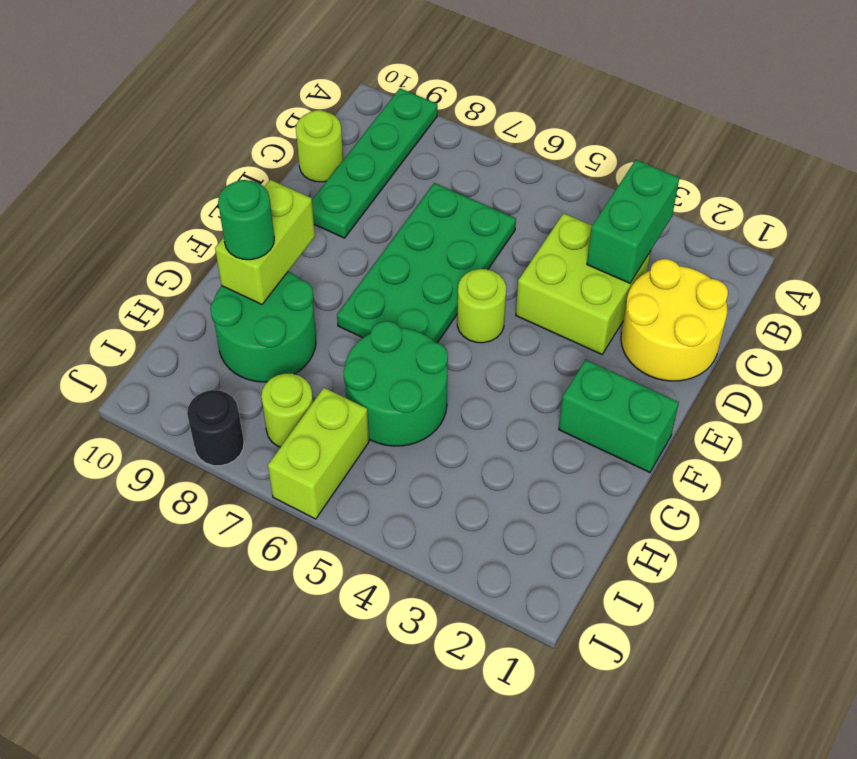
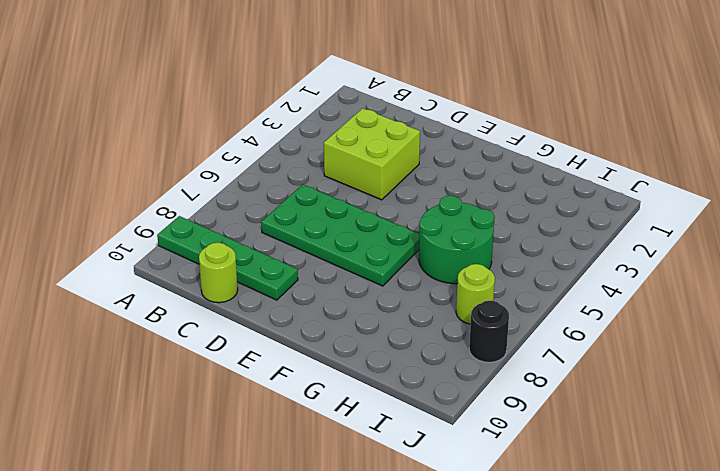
none -> yellow 2x2 round brick [621,259,728,381]
none -> lime 1x1 round brick [457,269,506,343]
none -> green 1x2 brick [559,360,679,472]

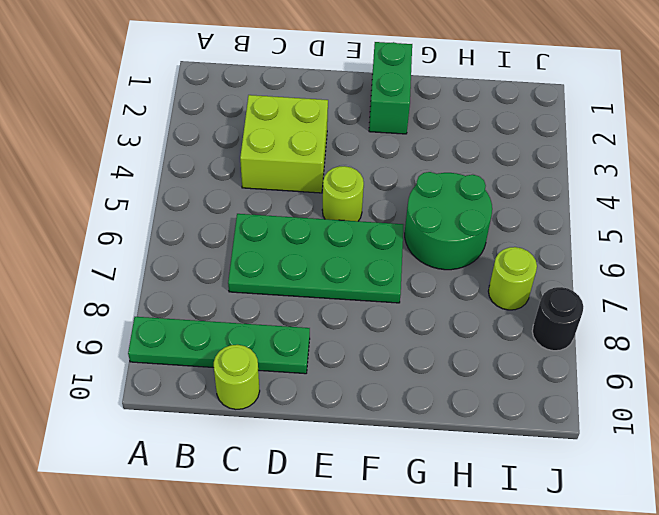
none -> yellow 2x2 round brick [621,259,728,381]
none -> green 2x2 round brick [210,271,316,382]
none -> lime 1x2 brick [268,388,369,519]

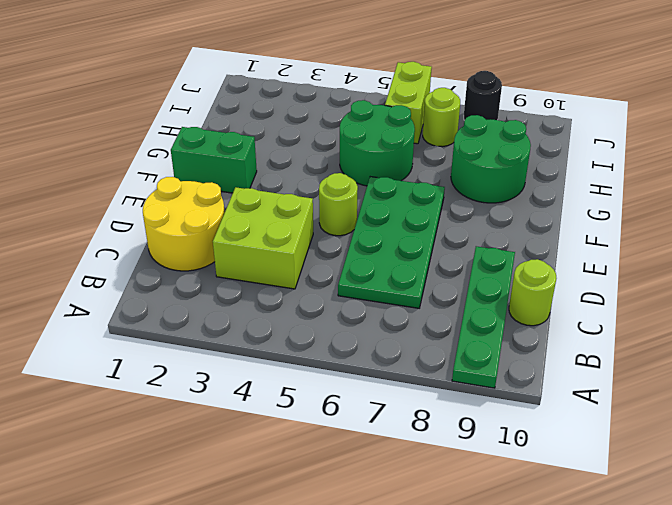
none -> green 1x2 brick [587,160,679,283]
none -> lime 1x2 brick [215,180,315,304]
none -> green 1x1 round brick [218,180,274,260]

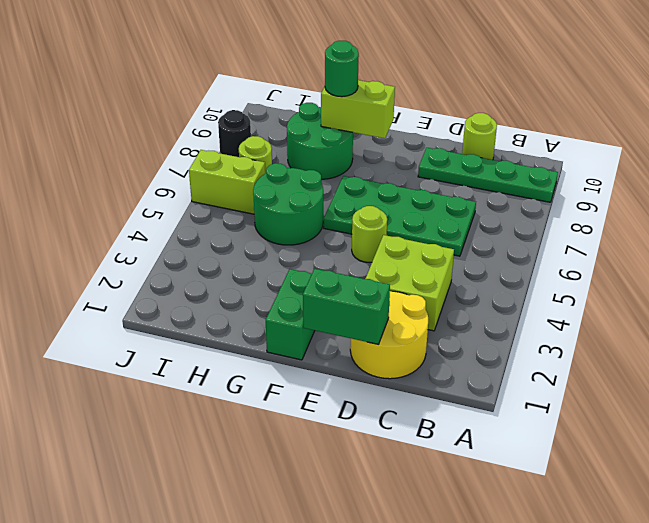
green 1x2 brick [303,269,390,344] -> green 1x2 brick moved to [587,160,679,283]

